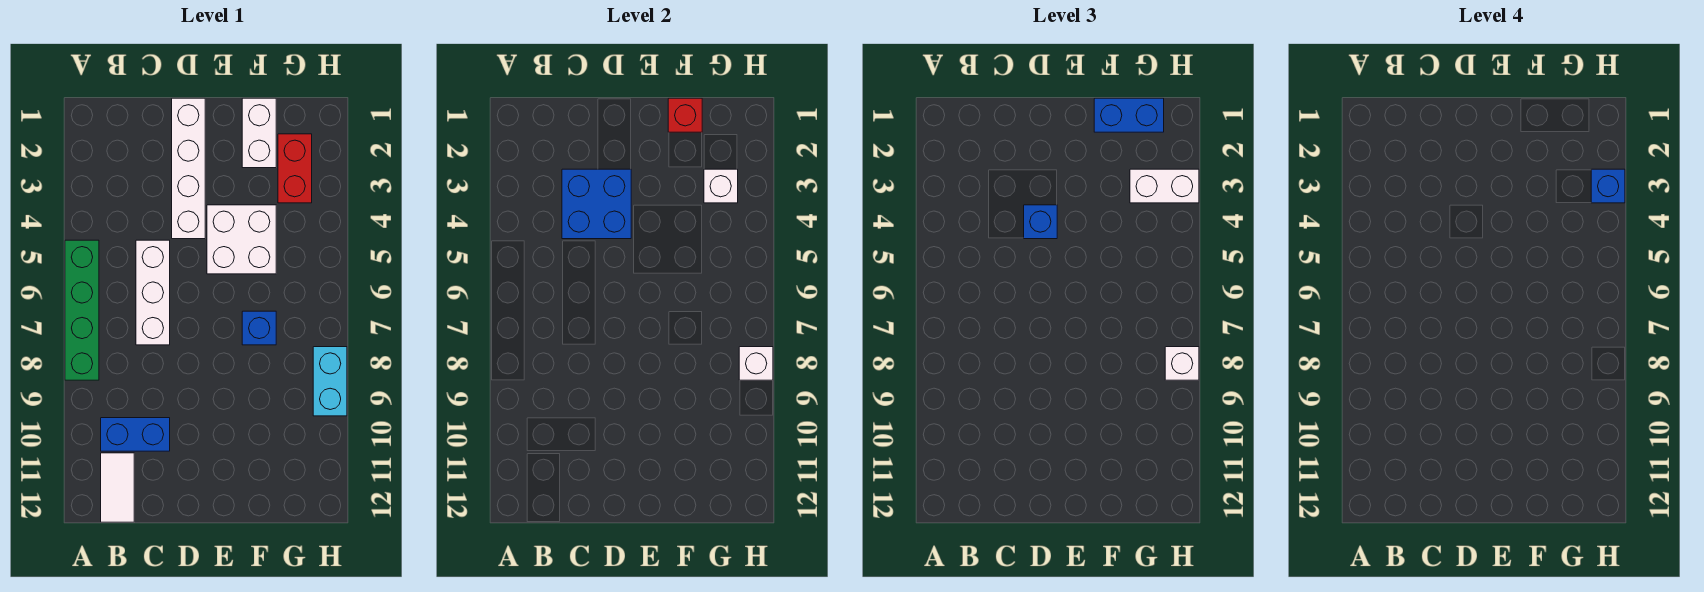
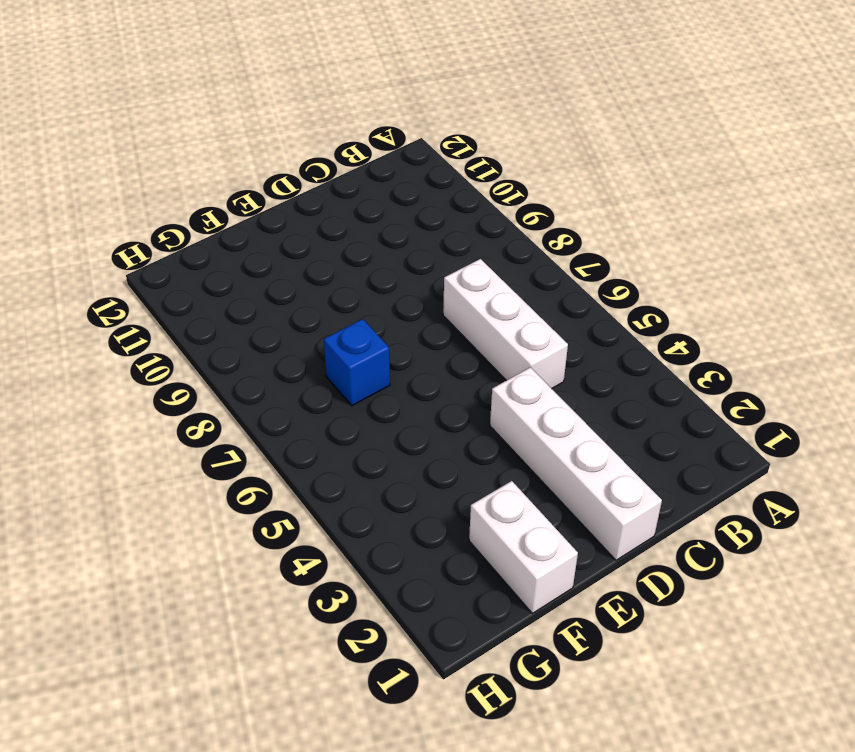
none -> green 1x4 brick [65,240,99,380]
none -> blue 1x2 brick [101,418,170,451]
none -> white 1x2 tile [101,453,134,522]

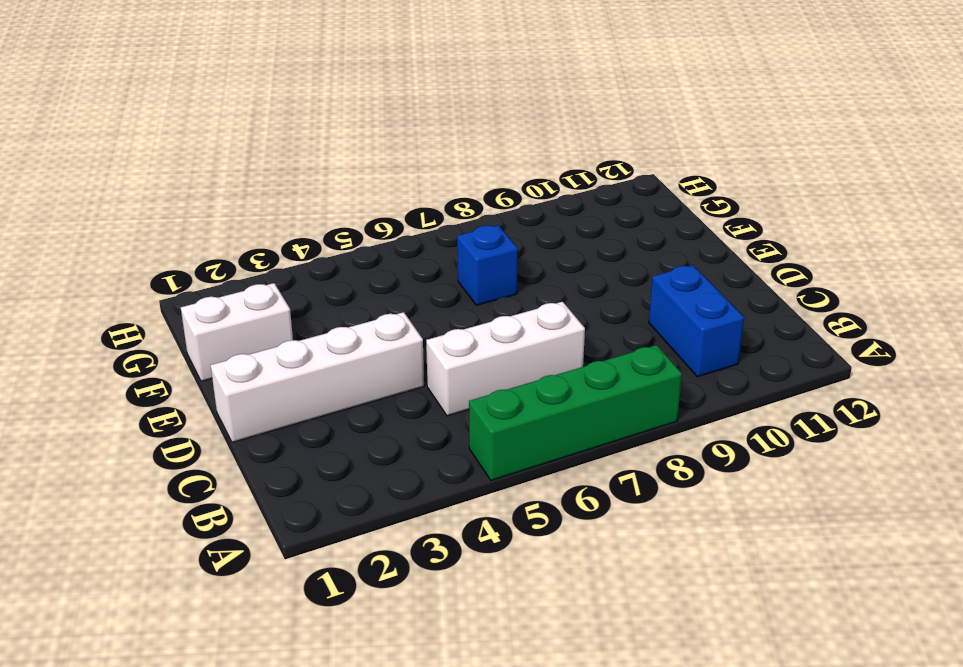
none -> white 1x2 tile [101,453,134,522]
none -> white 2x2 brick [207,205,276,274]
none -> red 1x2 brick [278,134,312,203]

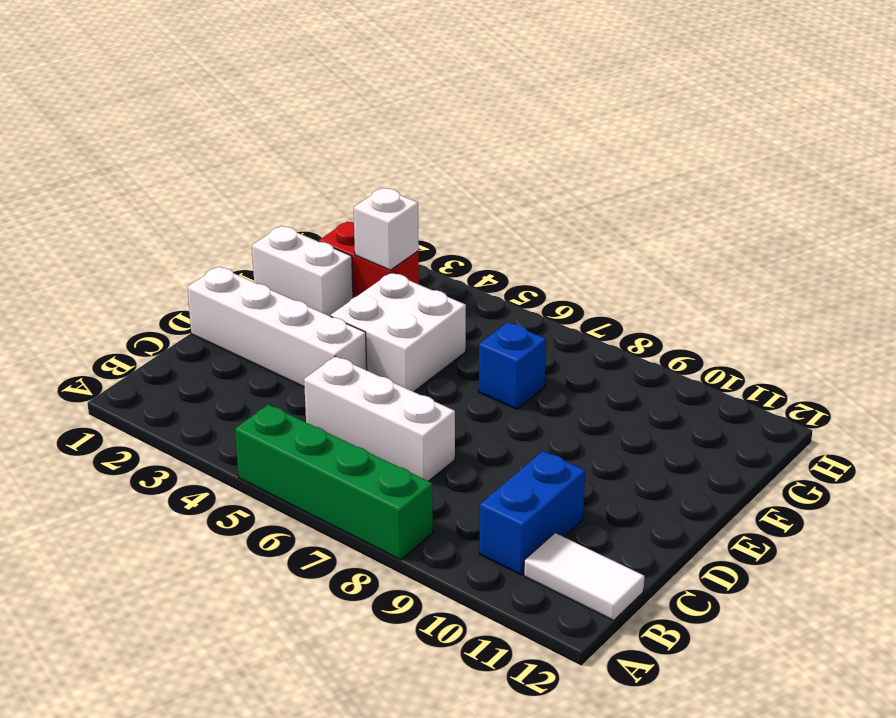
none -> cyan 1x2 brick [313,347,347,416]
none -> blue 2x2 brick [562,169,631,239]
none -> red 1x1 brick [668,98,702,132]

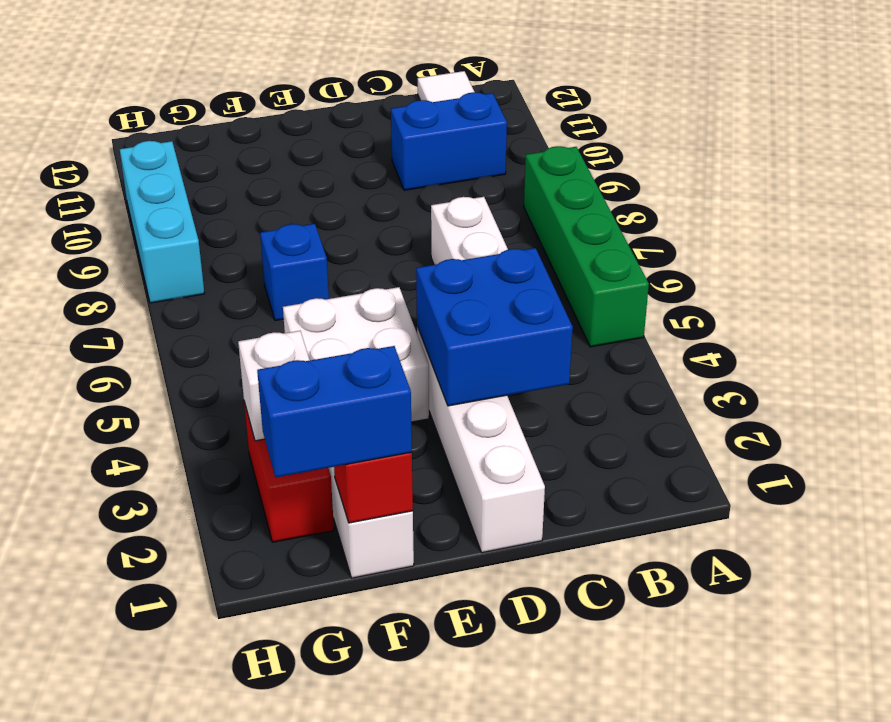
cyan 1x3 brick [120,141,205,303] -> cyan 1x2 brick [313,347,347,416]
none -> white 1x1 brick [739,347,773,380]
none -> blue 1x1 brick [1024,205,1057,239]
none -> white 1x2 brick [1130,169,1199,203]

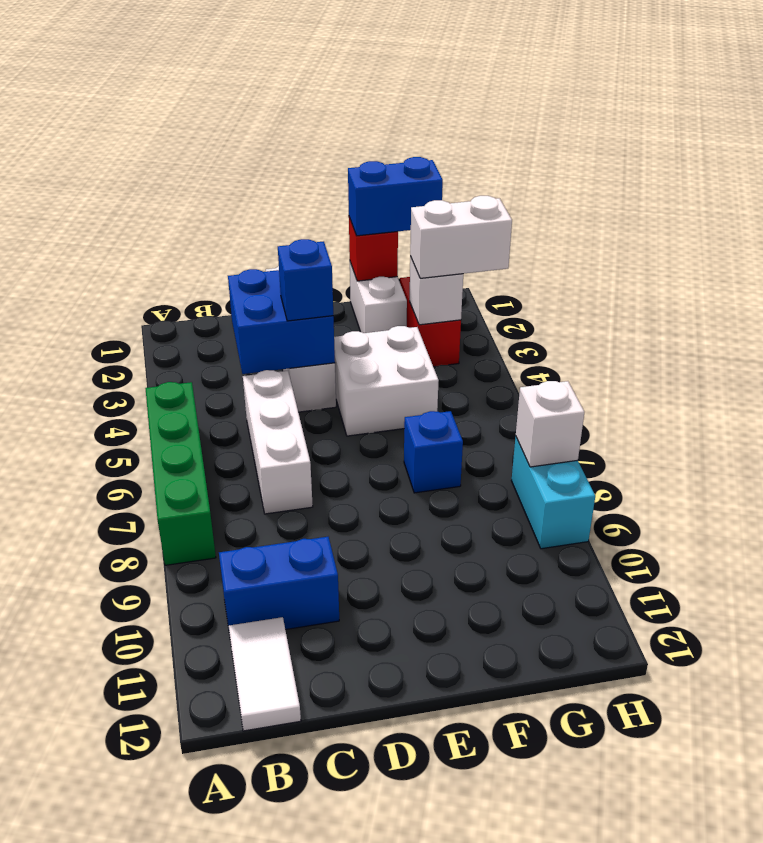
none -> white 1x1 brick [1165,347,1199,380]
none -> blue 1x1 brick [1591,169,1625,203]

